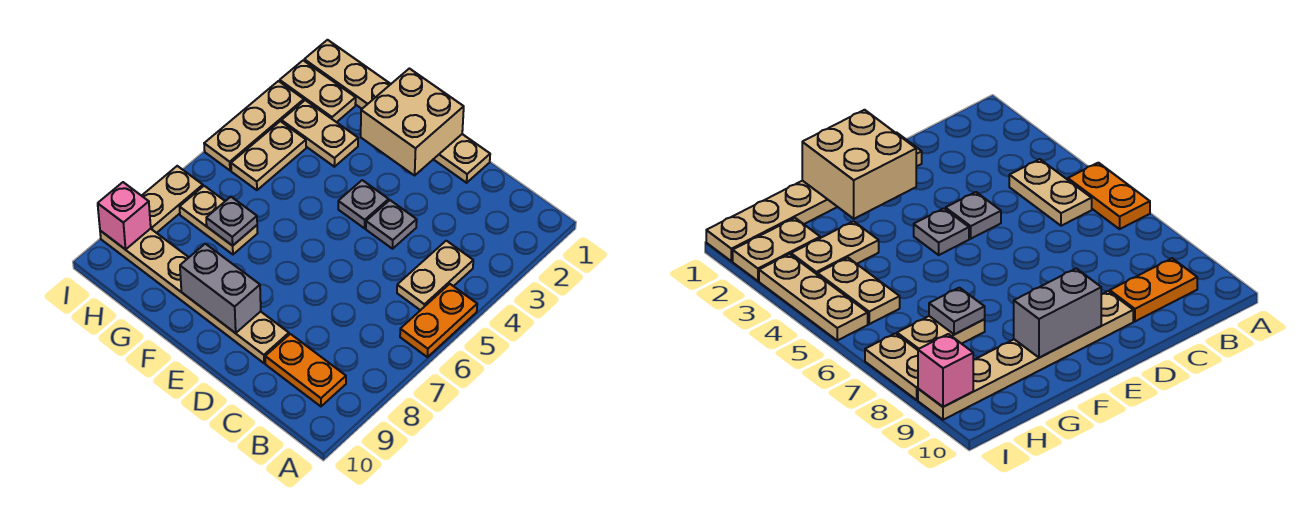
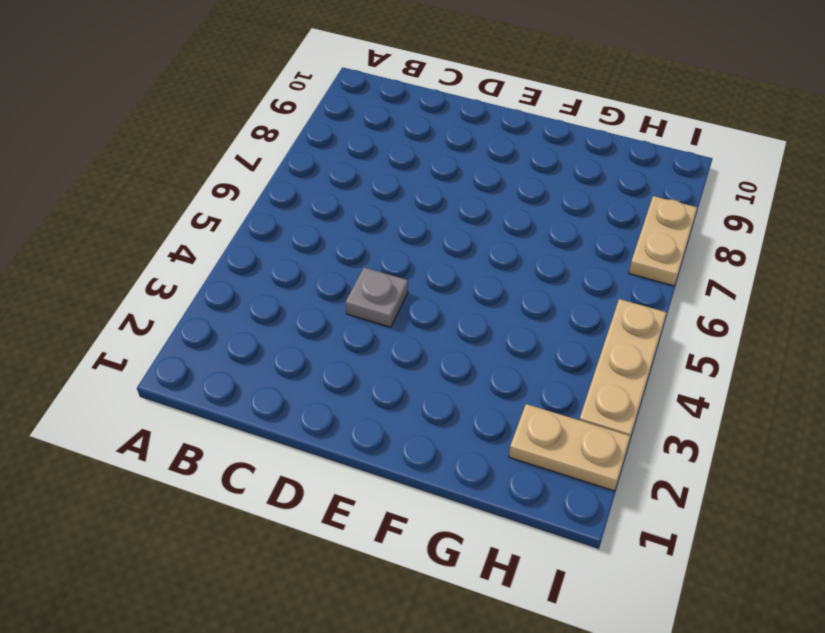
none -> orange 1x2 plate [400,284,477,357]
none -> tan 1x2 plate [397,241,473,310]
none -> orange 1x2 plate [265,334,346,406]

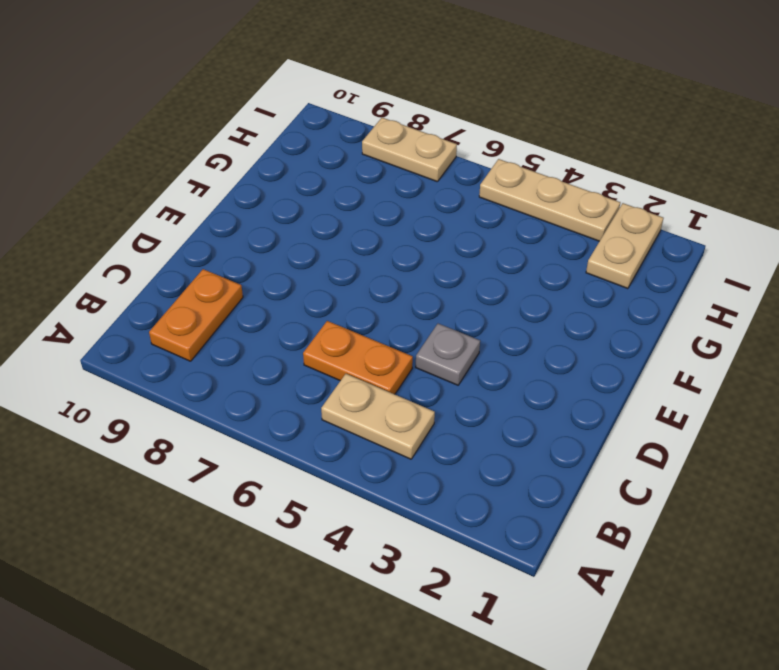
orange 1x2 plate [303,321,413,394] -> orange 1x2 plate moved to [400,284,477,357]
none -> tan 1x6 plate [304,40,490,183]
none -> tan 1x6 plate [100,229,289,363]
none -> grey 1x1 plate [338,180,389,228]

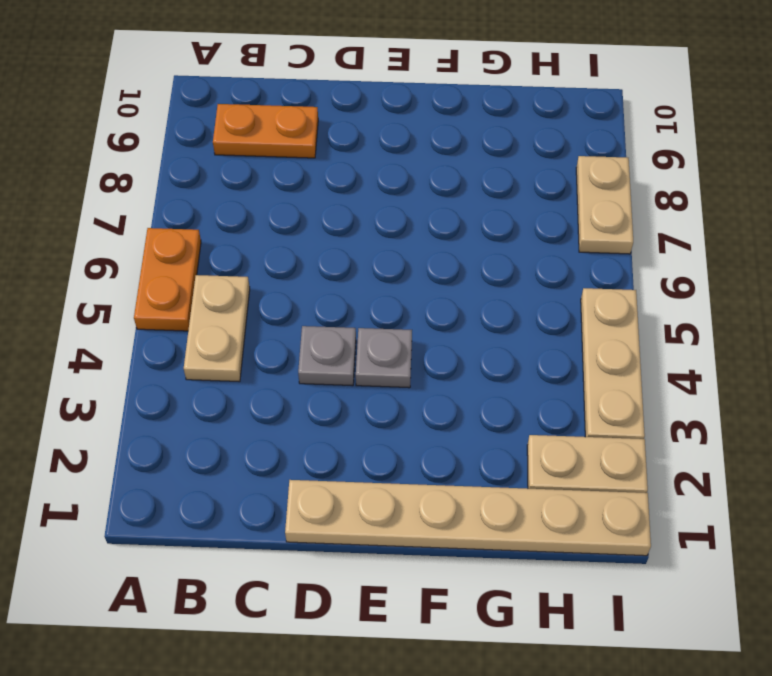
none -> tan 1x6 plate [100,229,289,363]
none -> tan 1x2 plate [282,100,358,167]
none -> tan 1x2 plate [180,186,257,254]

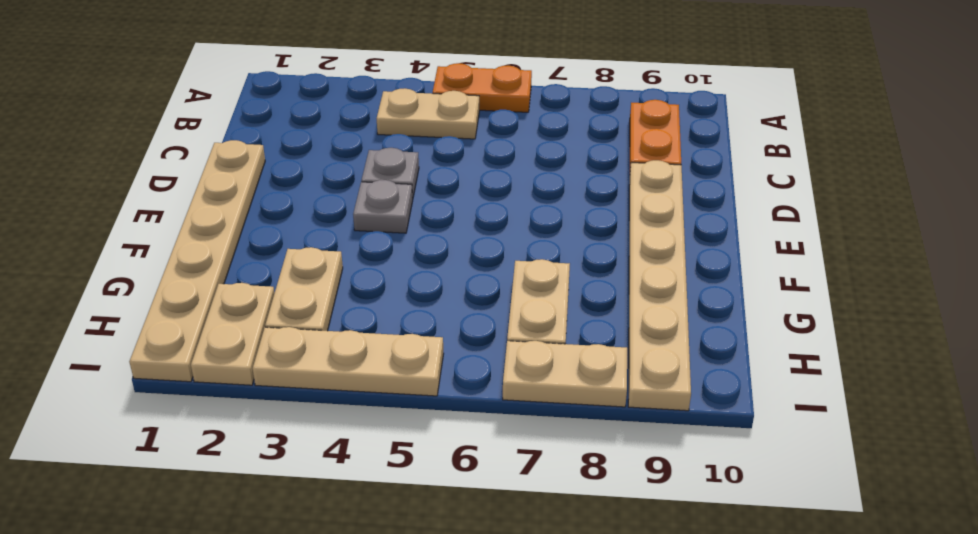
none -> tan 1x2 plate [231,121,306,190]
none -> tan 2x2 brick [361,69,464,175]
none -> grey 1x2 brick [180,244,261,333]

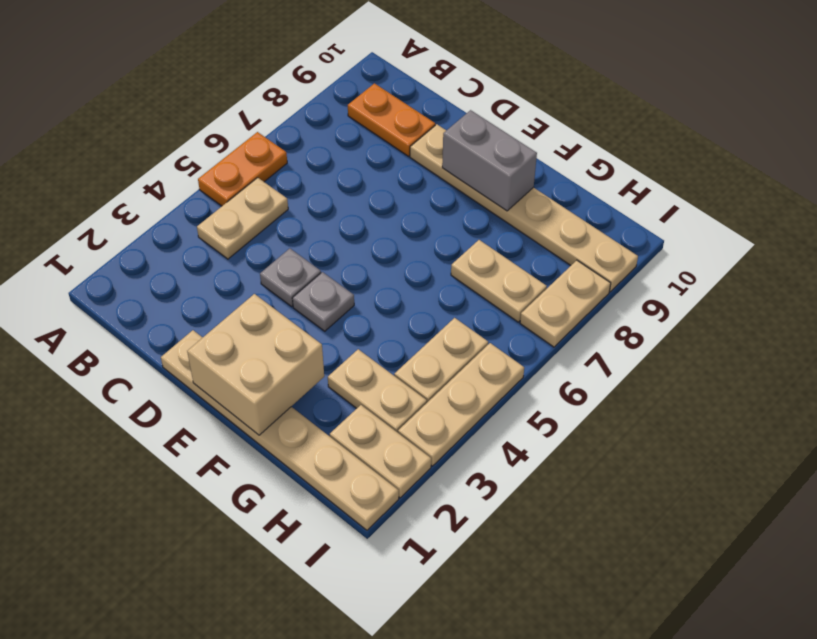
none -> grey 1x1 plate [206,197,257,246]
none -> pink 1x1 brick [98,182,151,250]

